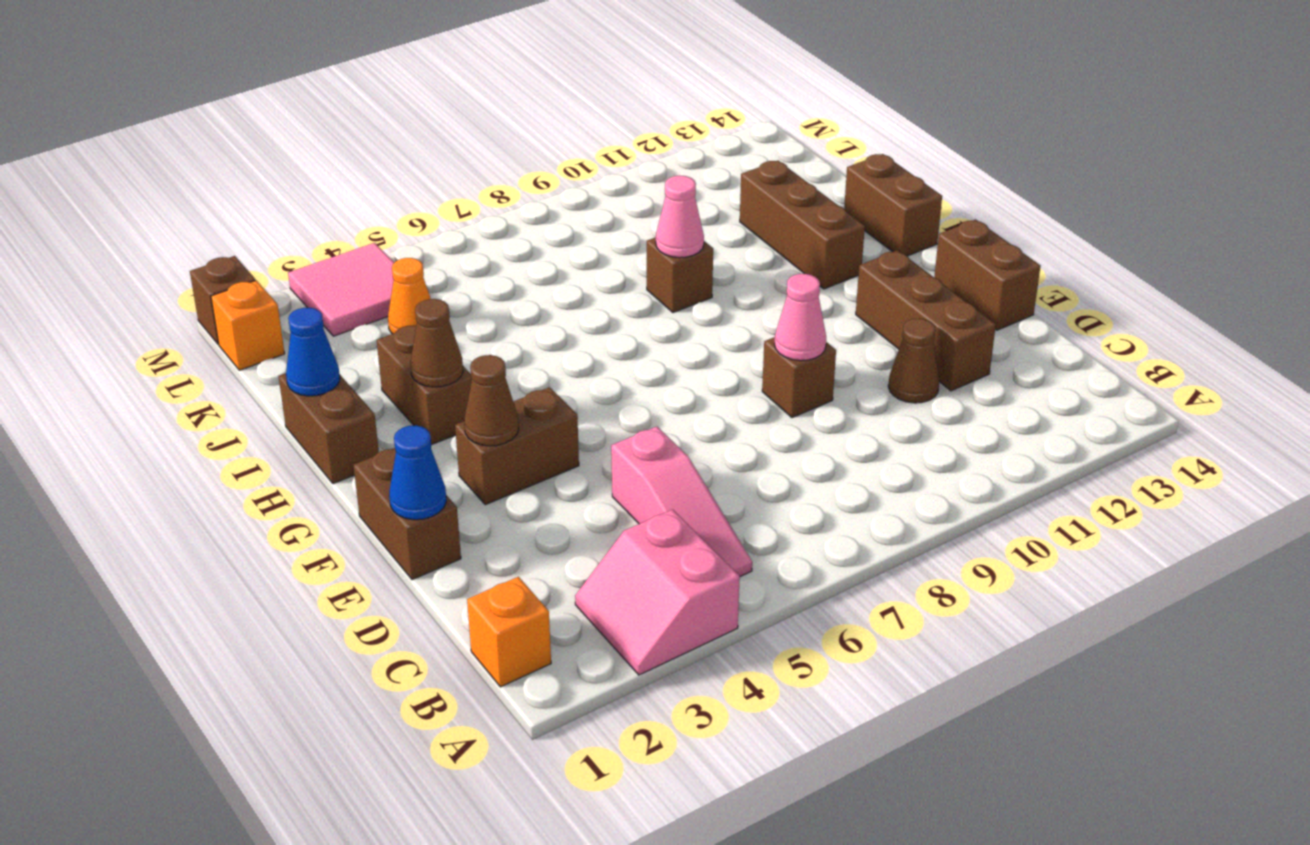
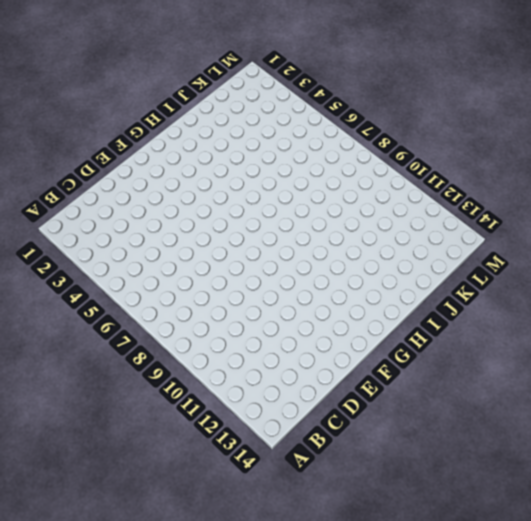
none -> pink 2x2 slope [575,509,740,675]
none -> orange 1x1 brick [467,577,551,687]
none -> pink 1x3 slope [611,426,752,576]

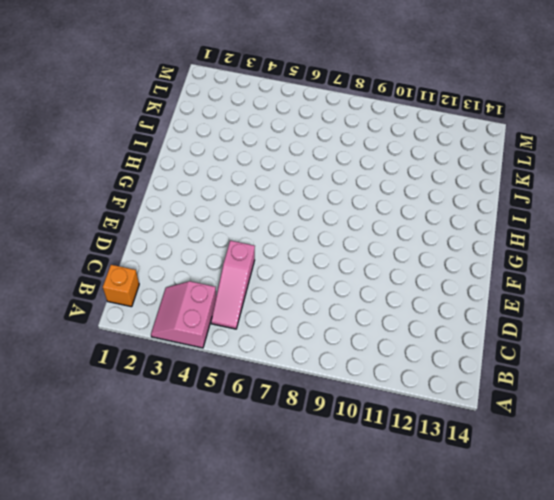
none -> brown 1x1 cone [888,319,940,403]
none -> brown 1x3 brick [856,250,996,391]
none -> brown 1x2 brick [353,448,461,580]

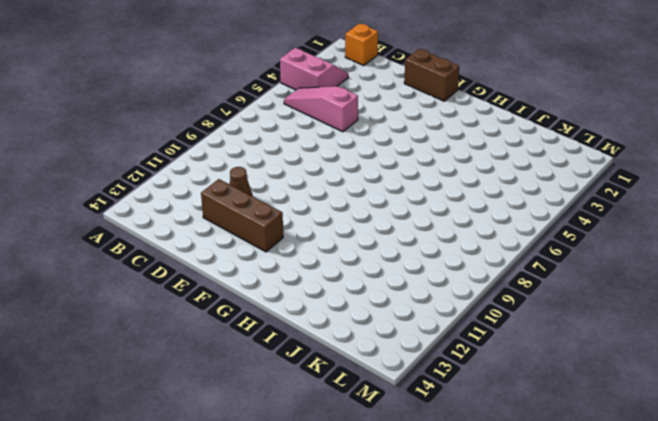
none -> brown 1x1 brick [762,337,836,418]
none -> brown 1x2 brick [934,220,1040,330]
none -> brown 1x2 brick [455,387,579,505]

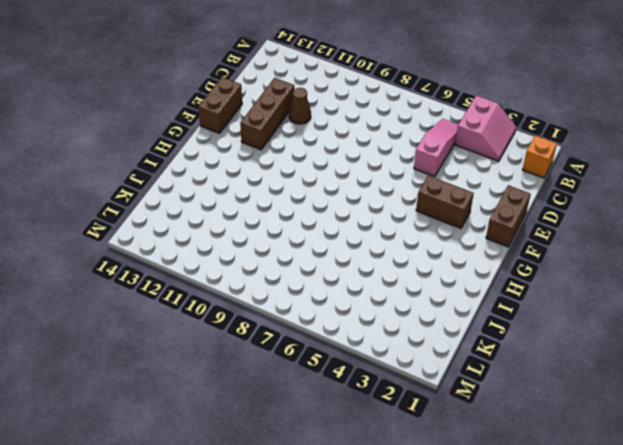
none -> brown 1x1 brick [762,337,836,418]
none -> brown 1x2 brick [278,373,379,484]
none -> brown 1x2 brick [377,325,472,445]

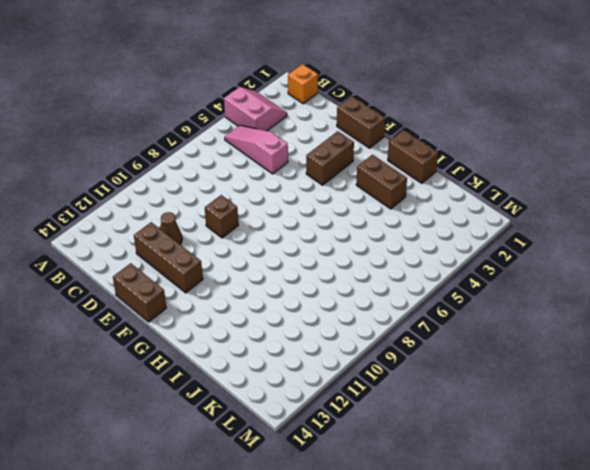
none -> brown 1x3 brick [740,161,865,289]
none -> brown 1x2 brick [844,154,942,256]
none -> brown 1x1 brick [647,237,713,313]

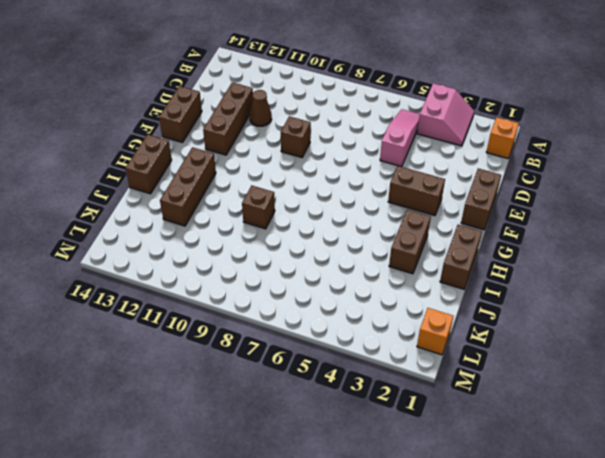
none -> orange 1x1 cone [388,258,431,334]
none -> pink 2x2 tile [288,243,394,336]
none -> brown 1x1 brick [190,256,256,344]

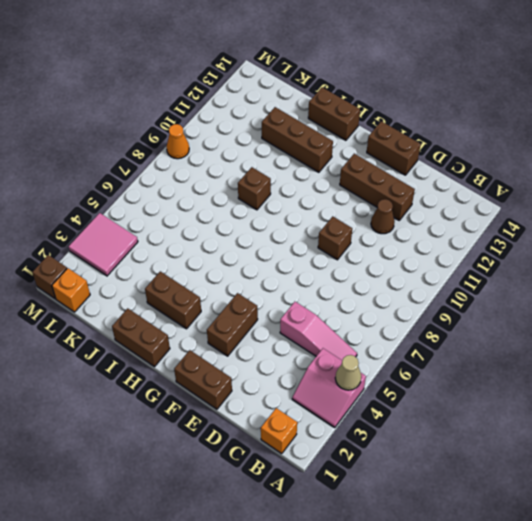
tan 1x1 cone [335,355,361,390] -> none
orange 1x1 cone [166,124,189,159] -> orange 1x1 cone moved to [388,258,431,334]
none -> blue 1x1 cone [389,425,446,520]
none -> pink 1x1 cone [774,274,826,361]
none -> brown 1x1 cone [464,355,519,446]

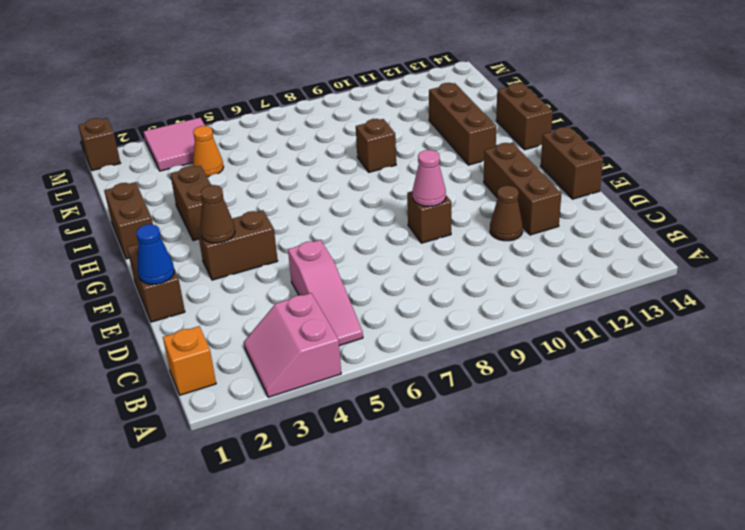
none -> orange 1x1 brick [211,280,285,370]
none -> brown 1x1 cone [410,299,463,387]
none -> blue 1x1 cone [286,308,340,396]

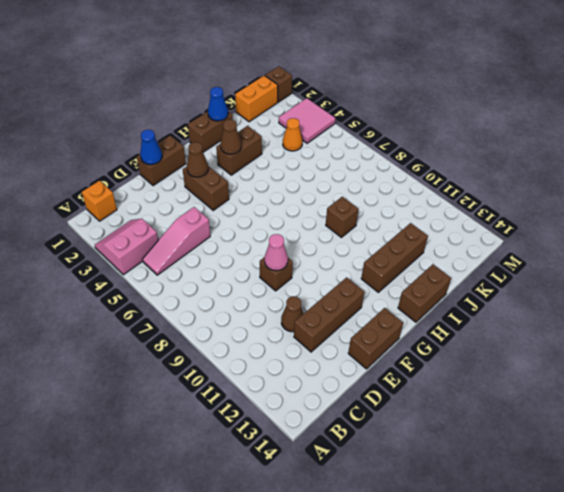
orange 1x2 brick [235,75,278,122] -> orange 1x1 brick [211,280,285,370]
none -> pink 1x1 cone [656,176,704,258]

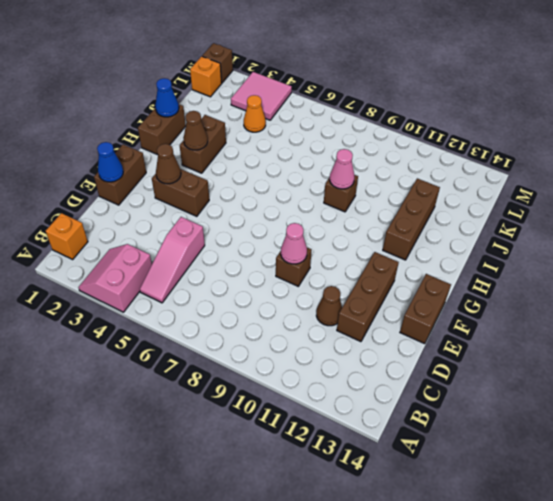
none -> brown 1x2 brick [844,154,942,256]

